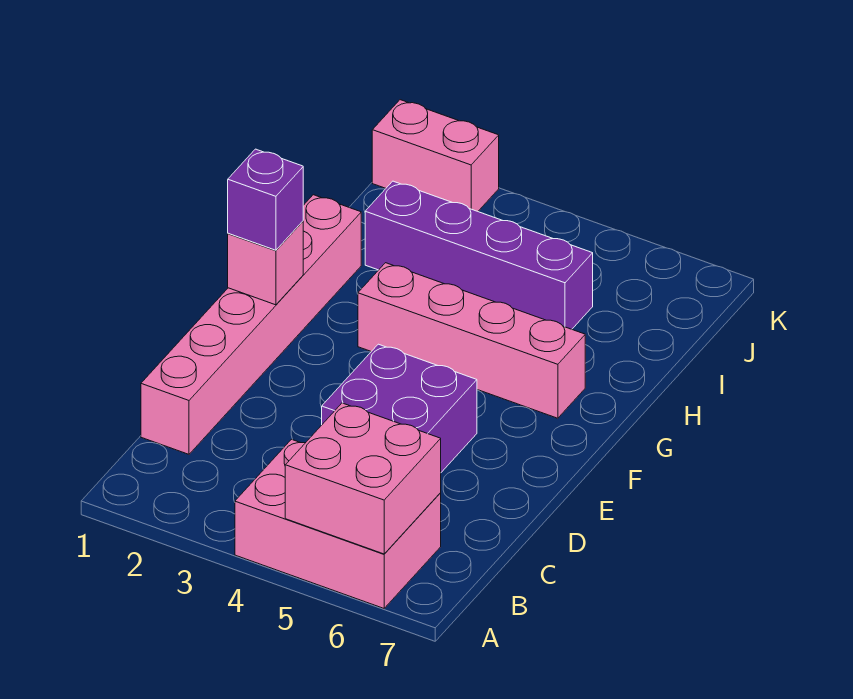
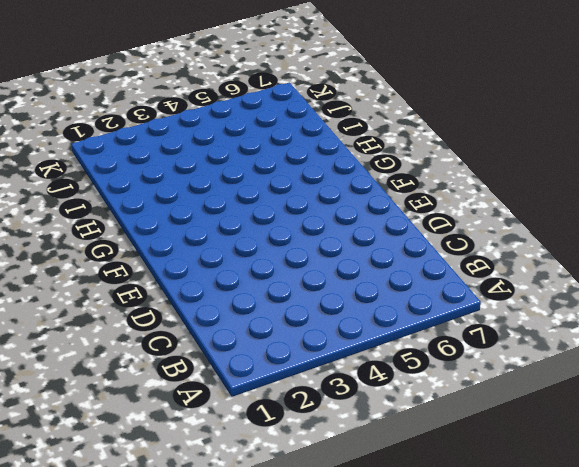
none -> pink 2x3 brick [235,439,441,608]
none -> pink 1x6 brick [141,195,361,454]

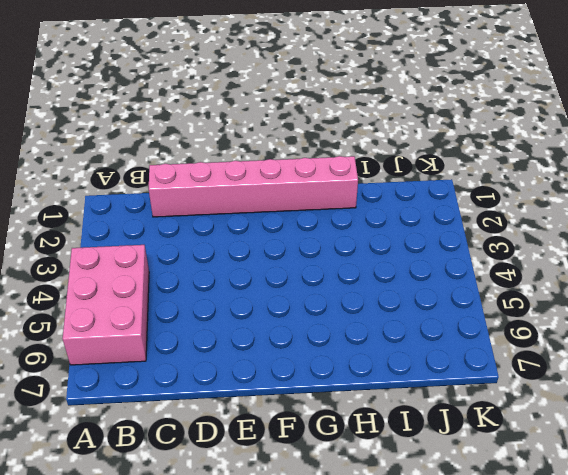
none -> purple 2x2 brick [322,344,477,472]
none -> pink 1x4 brick [358,263,585,418]

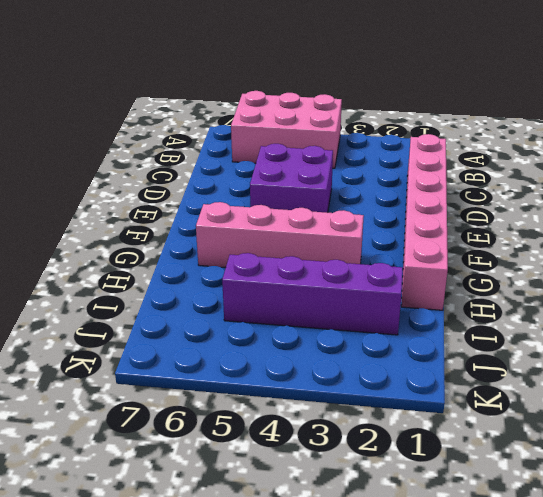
none -> pink 1x2 brick [372,100,499,211]
none -> pink 2x2 brick [285,403,441,554]

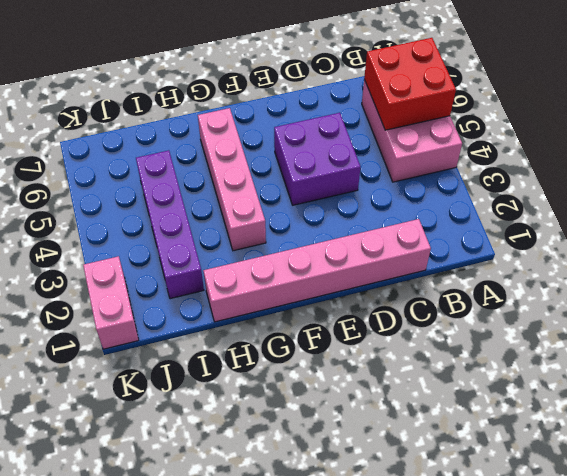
red 2x2 brick [364,38,456,130] -> pink 2x2 brick [285,403,441,554]
none -> pink 1x1 brick [228,221,303,305]
none -> purple 1x1 brick [228,149,303,250]

